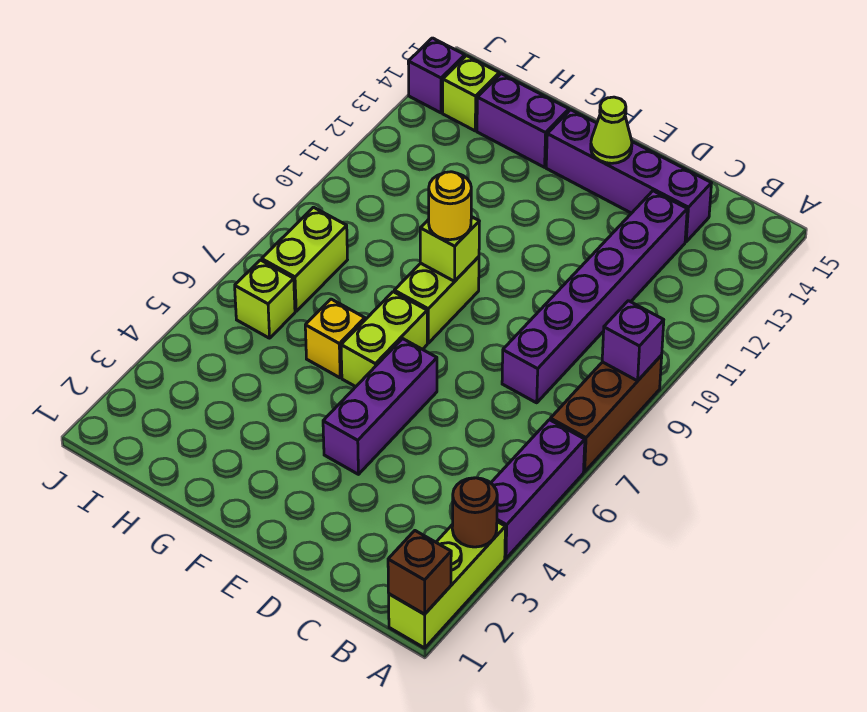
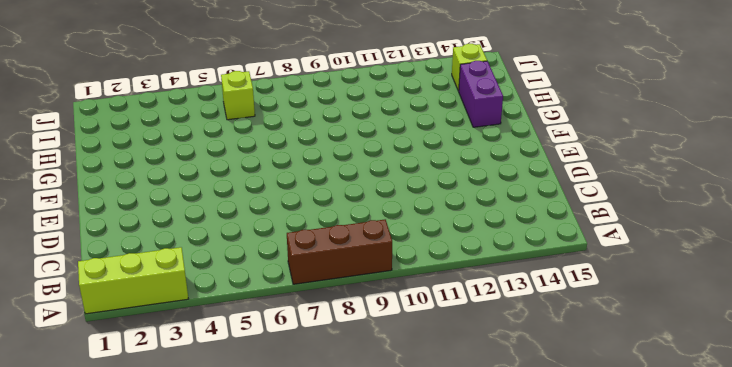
none -> purple 1x3 brick [491,420,585,558]
none -> purple 1x6 brick [502,191,687,403]
none -> purple 1x4 brick [546,110,711,242]

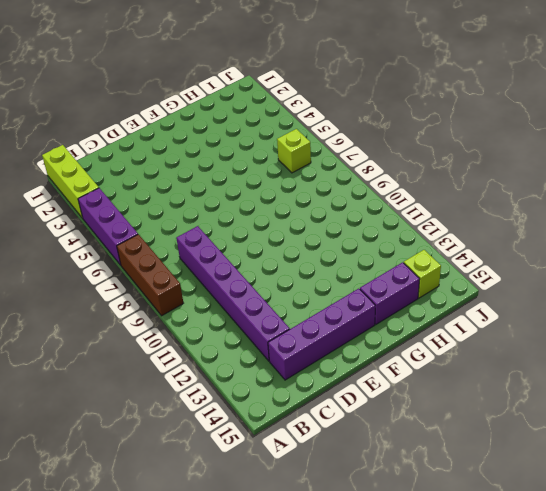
none -> purple 1x3 brick [323,339,437,474]
none -> lime 1x2 brick [341,292,427,387]
none -> lime 1x2 brick [394,257,479,343]

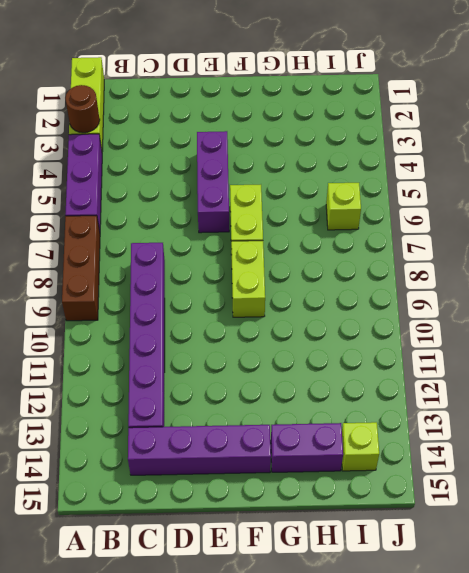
none -> yellow 1x1 brick [305,299,365,378]
none -> lime 1x2 brick [262,207,347,311]
none -> purple 1x1 brick [408,38,465,113]

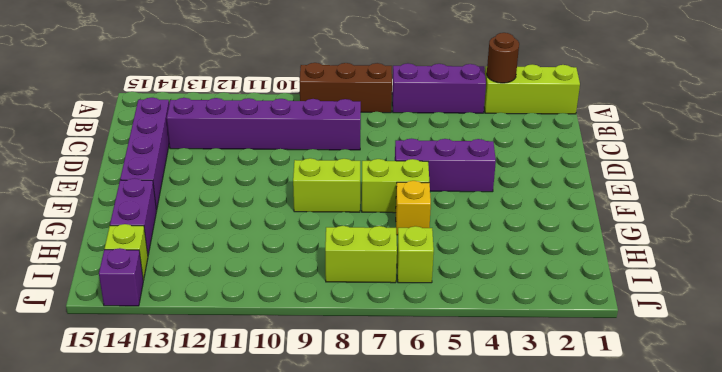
none -> brown 1x1 brick [388,531,451,614]
none -> purple 1x1 brick [602,301,664,381]
none -> lime 1x1 cone [591,97,632,163]

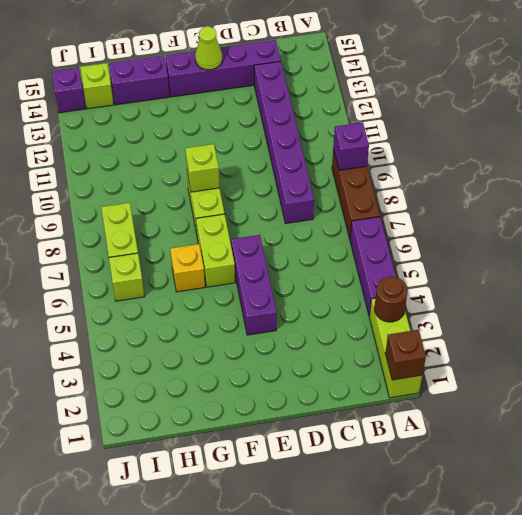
none -> yellow 1x1 round brick [429,172,471,240]

